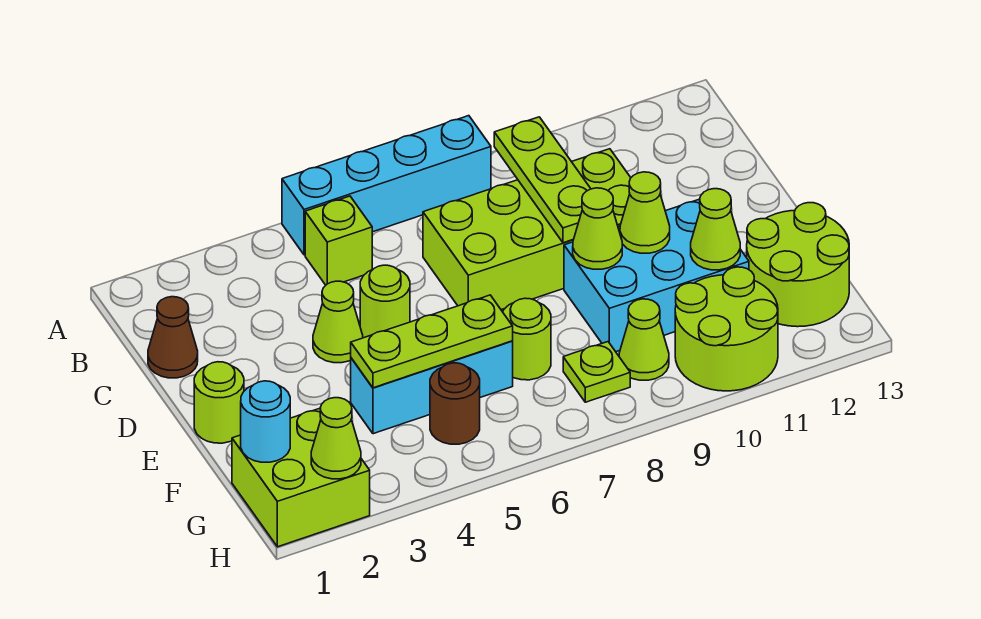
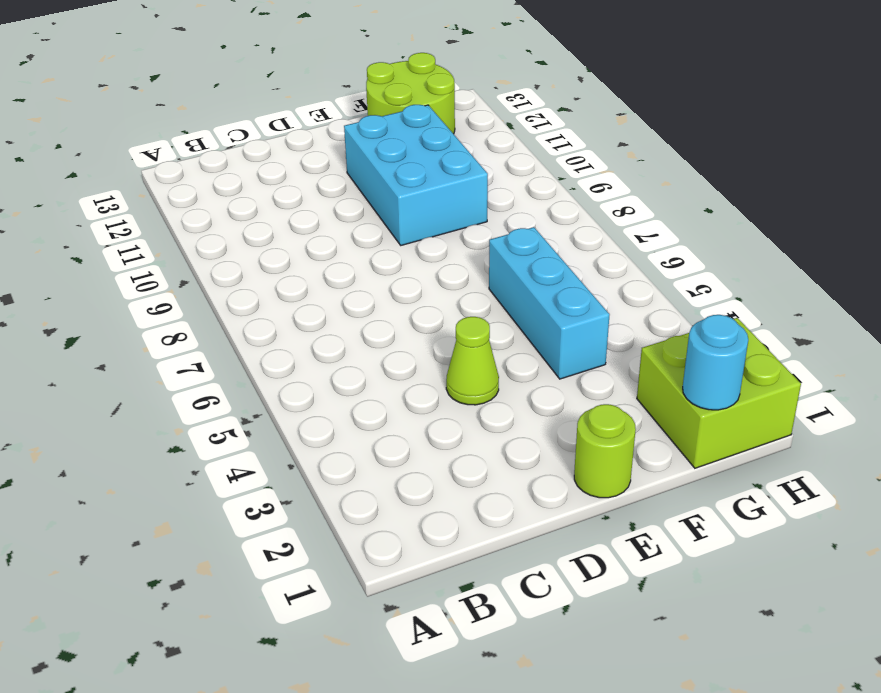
none -> cyan 1x4 brick [282,116,491,255]
none -> lime 1x1 brick [305,196,372,285]
none -> brown 1x1 cone [148,297,198,378]

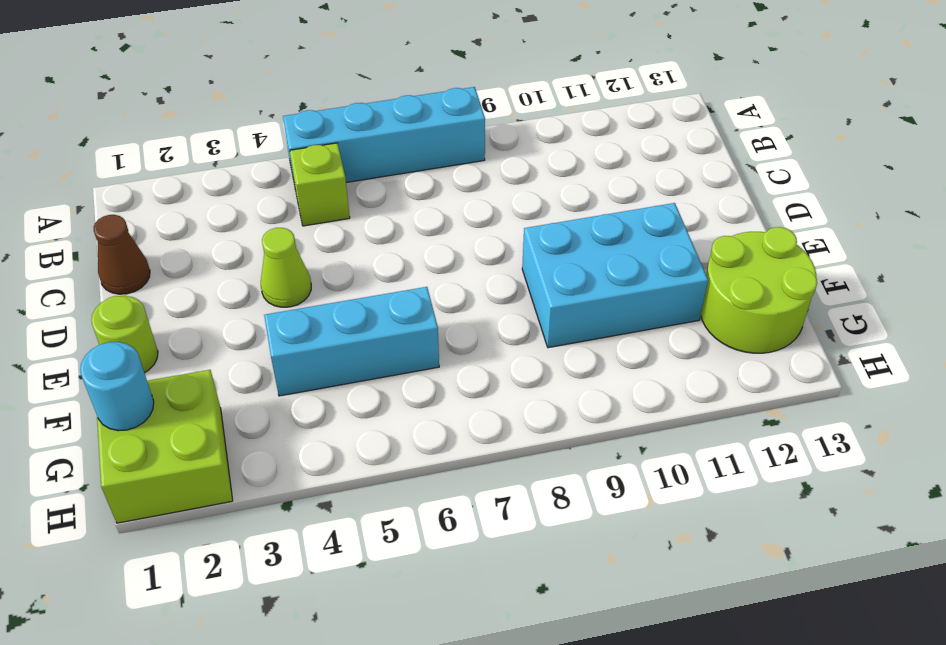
none -> lime 2x4 brick [423,149,631,310]
none -> lime 1x1 round brick [360,265,410,338]
none -> lime 1x1 round brick [503,298,551,380]

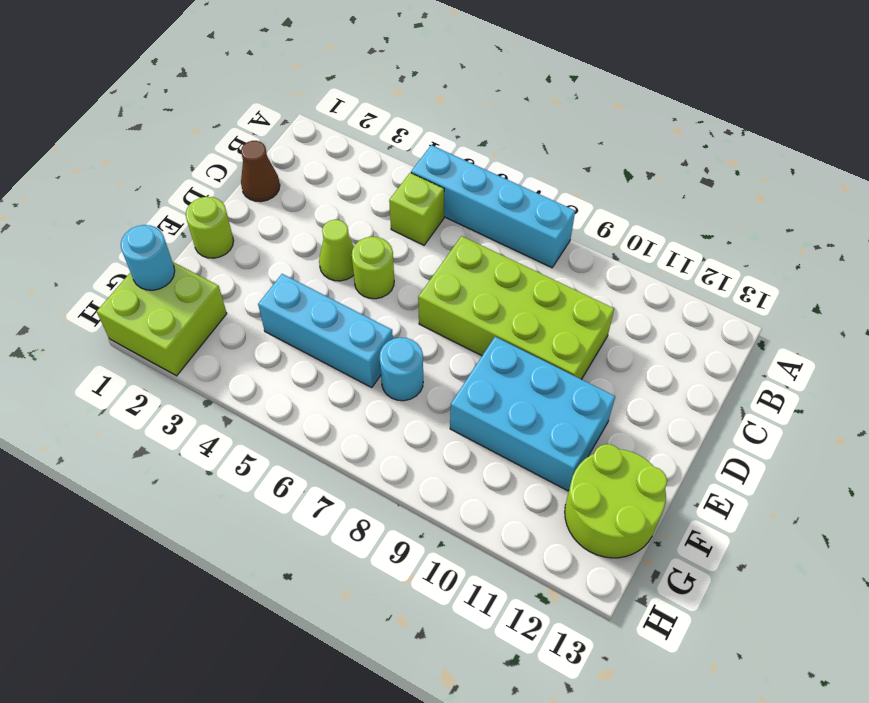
cyan 1x1 round brick [380,337,423,401] -> lime 1x1 round brick [503,298,551,380]
none -> brown 1x1 round brick [430,363,480,444]
none -> lime 1x1 plate [563,342,630,402]
none -> lime 1x1 cone [619,299,669,380]

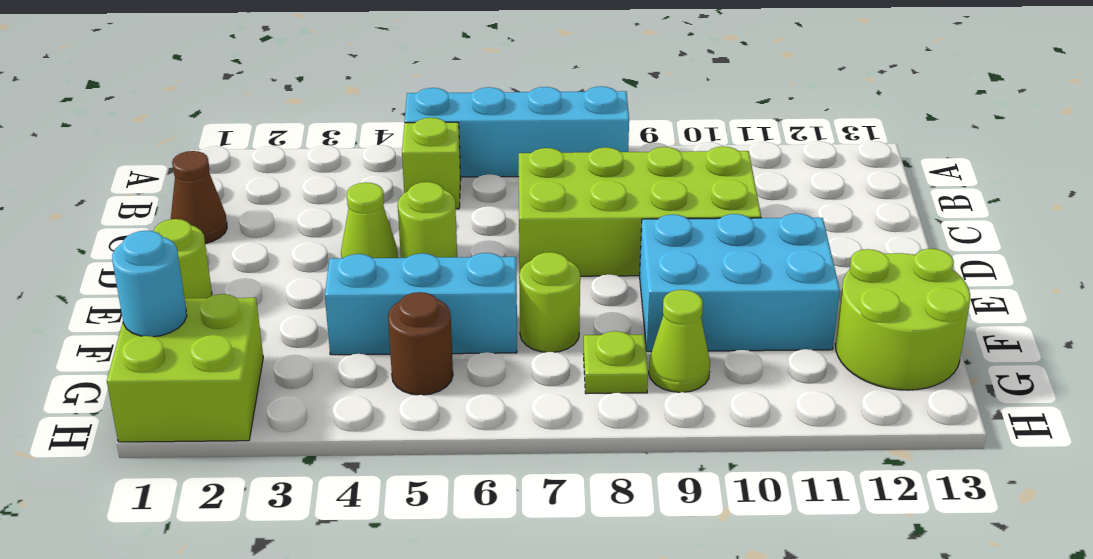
none -> lime 2x2 round brick [675,267,778,391]
none -> lime 1x3 plate [494,117,591,243]
none -> lime 1x1 cone [573,188,622,269]

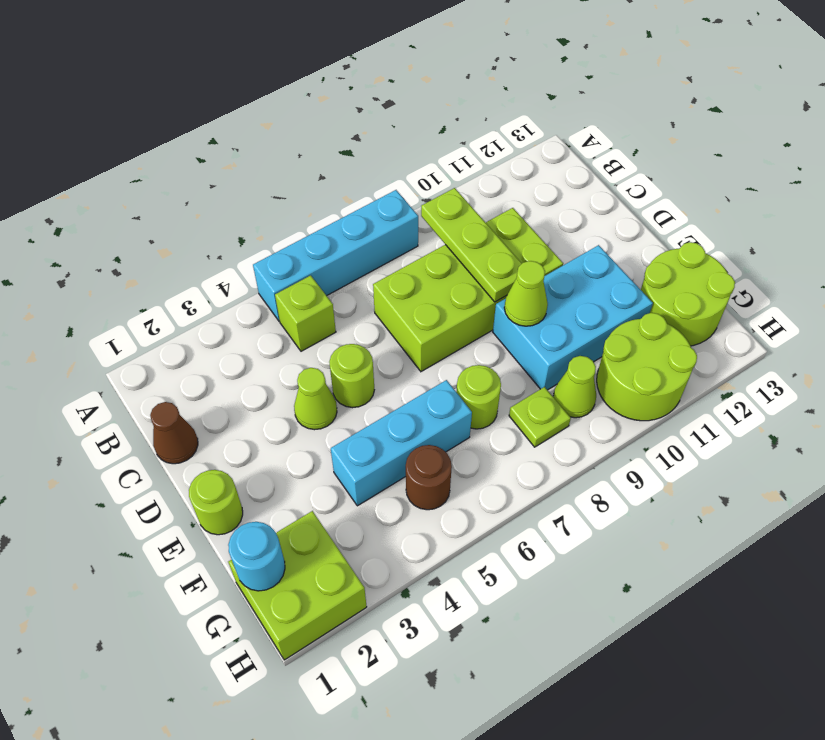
none -> lime 1x1 cone [620,172,670,253]
none -> lime 1x3 plate [351,295,513,388]
none -> lime 1x1 cone [691,189,740,270]

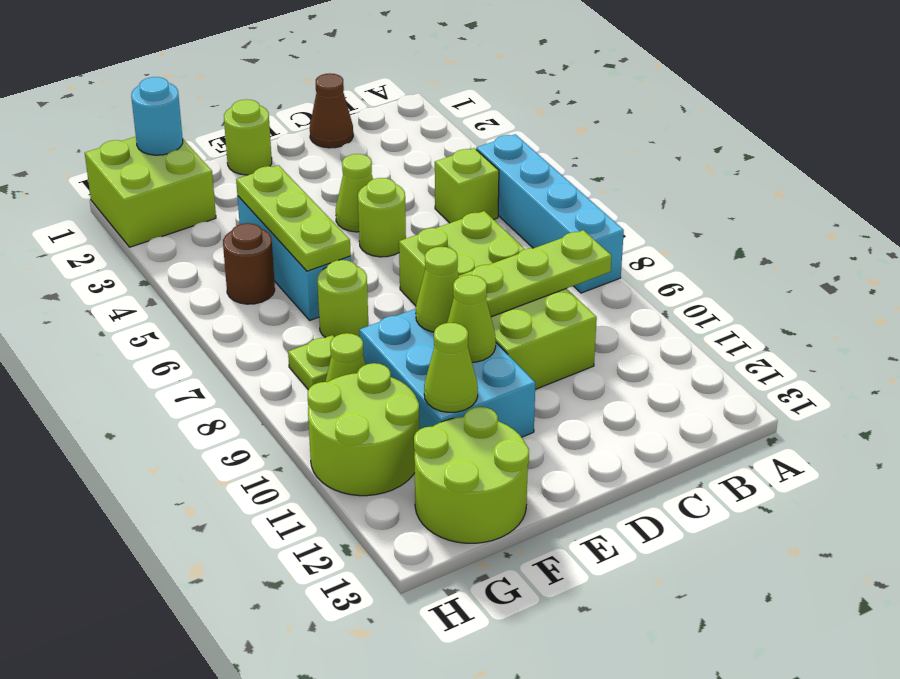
none -> lime 1x1 cone [311,398,361,479]

